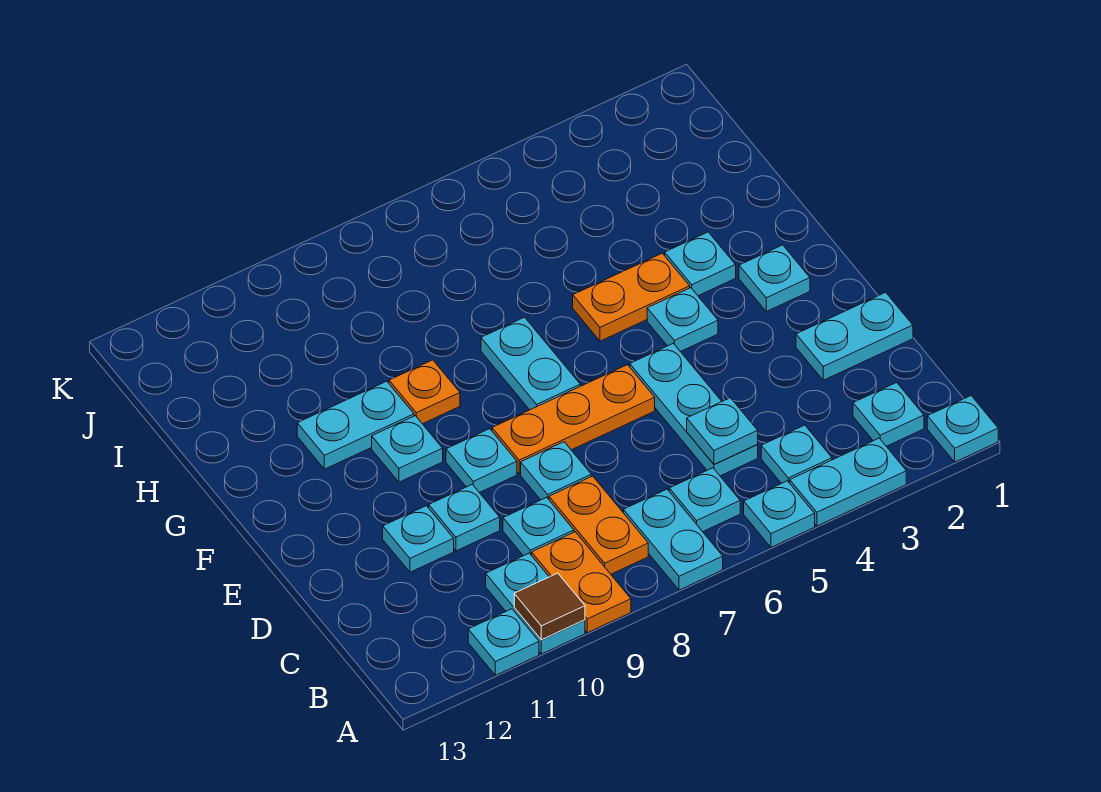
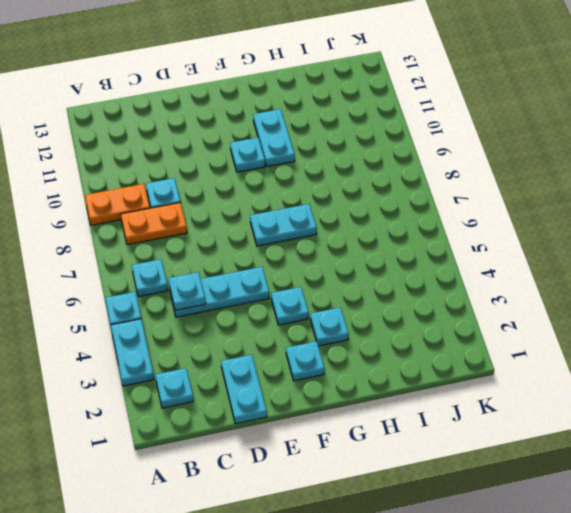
none -> cyan 1x1 plate [927,396,998,462]
none -> cyan 1x2 plate [623,489,723,590]
none -> cyan 1x2 plate [486,553,585,654]

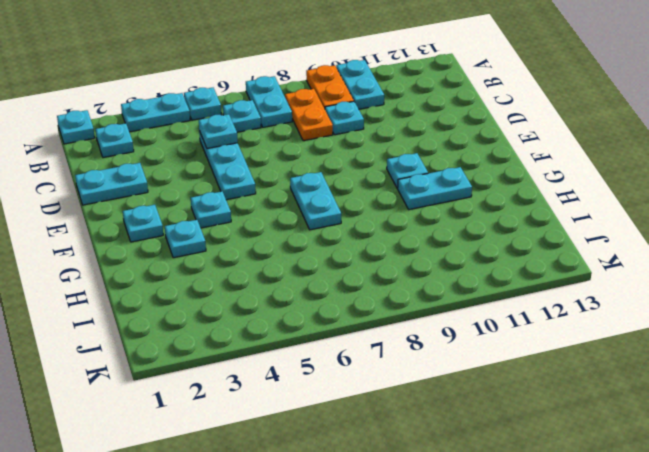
none -> cyan 1x1 plate [468,609,539,675]
none -> cyan 1x1 plate [761,425,832,484]
none -> cyan 1x1 plate [521,442,591,500]

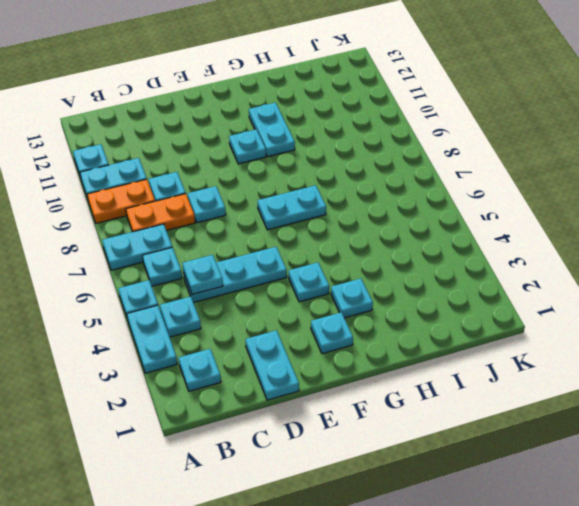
none -> cyan 1x1 plate [927,396,998,462]
none -> cyan 1x1 plate [429,484,500,551]
none -> cyan 1x1 plate [383,506,454,572]

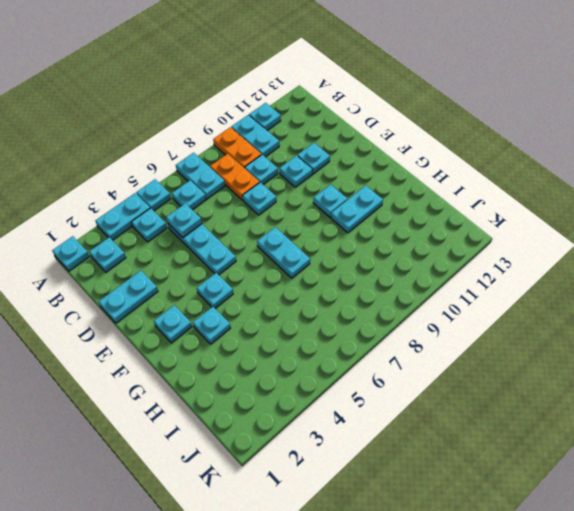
none -> orange 1x3 plate [492,365,655,474]
none -> cyan 1x1 plate [446,429,517,493]
none -> orange 1x2 plate [573,253,690,341]

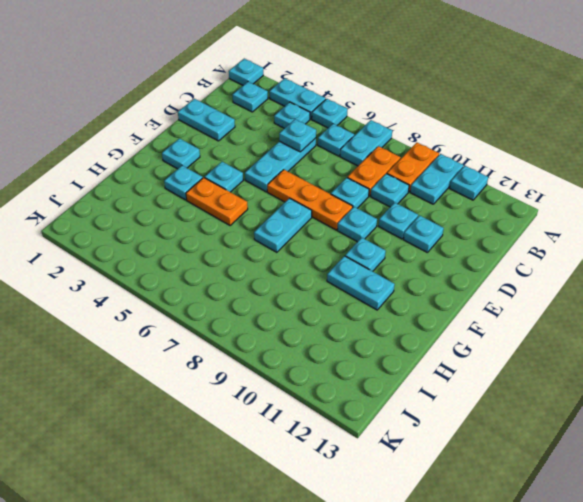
none -> orange 1x1 plate [389,360,460,424]
none -> brown 1x1 tile [514,573,585,640]

